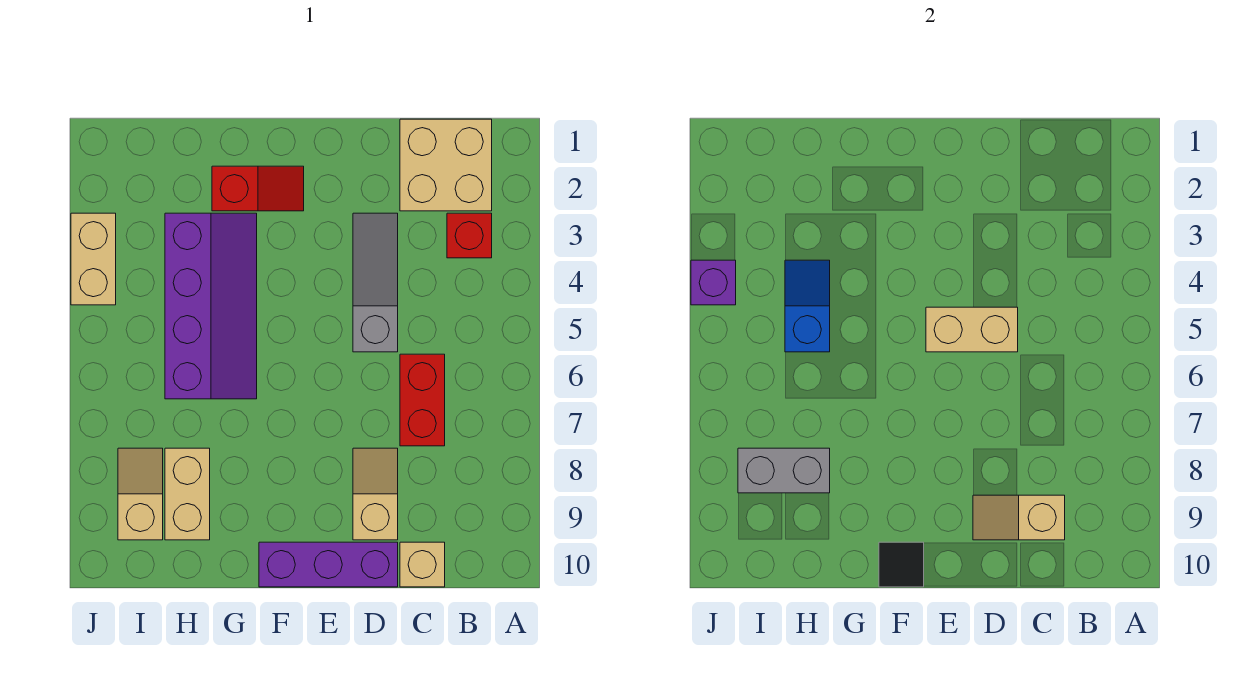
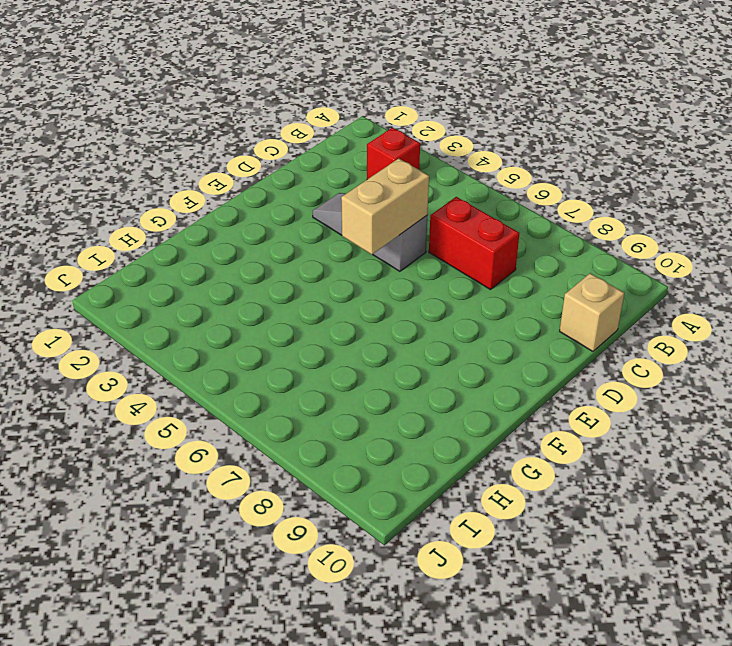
none -> tan 2x2 brick [400,119,492,211]
none -> tan 1x2 slope [353,448,398,540]
none -> purple 1x3 brick [259,542,398,587]

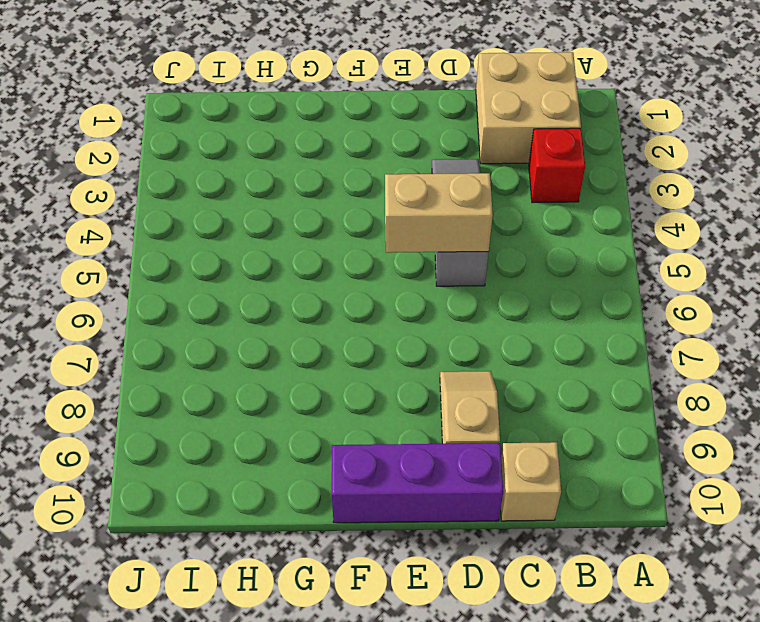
none -> red 1x2 brick [400,354,445,446]
none -> red 1x2 slope [212,166,304,211]
none -> purple 2x4 slope [165,213,257,399]

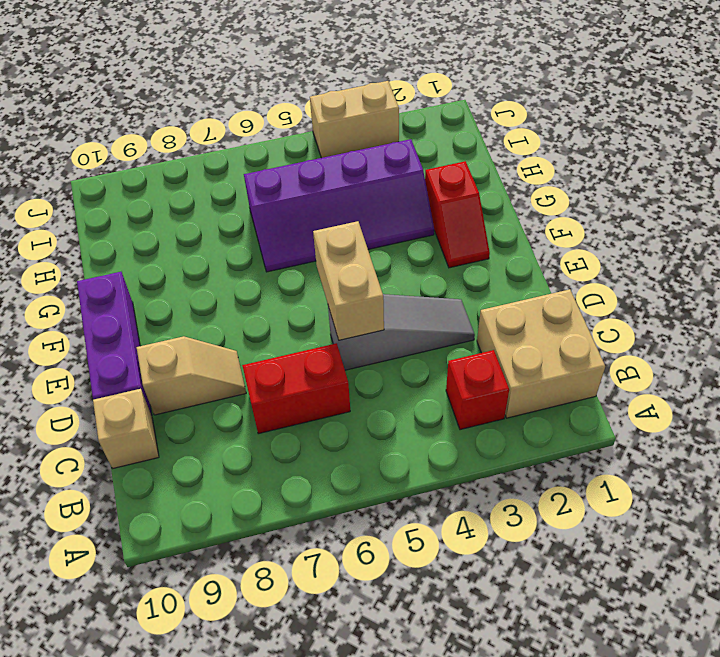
none -> tan 1x2 brick [165,448,210,540]
none -> tan 1x2 slope [118,448,163,540]
none -> tan 1x2 slope [973,495,1065,540]

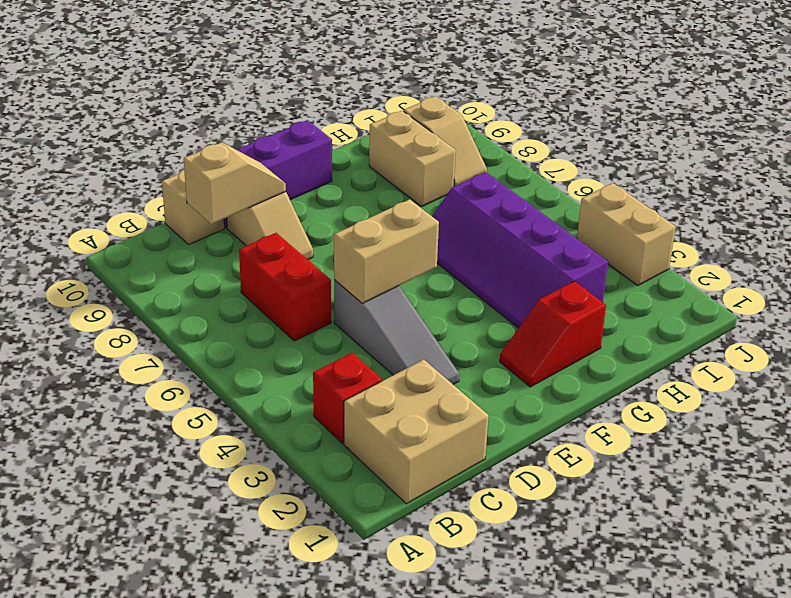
none -> black 1x1 tile [879,542,924,587]
none -> blue 1x2 slope [785,260,830,352]
none -> grey 1x2 brick [738,448,830,493]

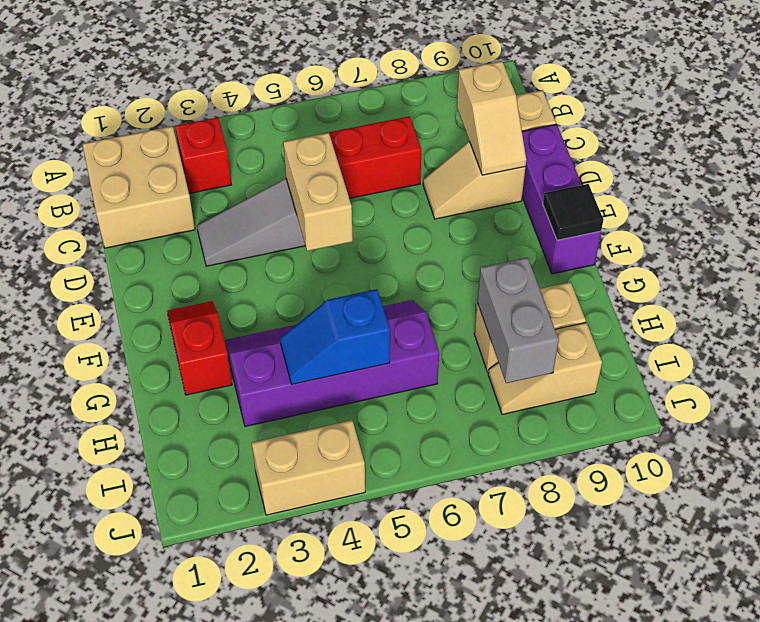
none -> purple 1x1 brick [691,260,736,305]

